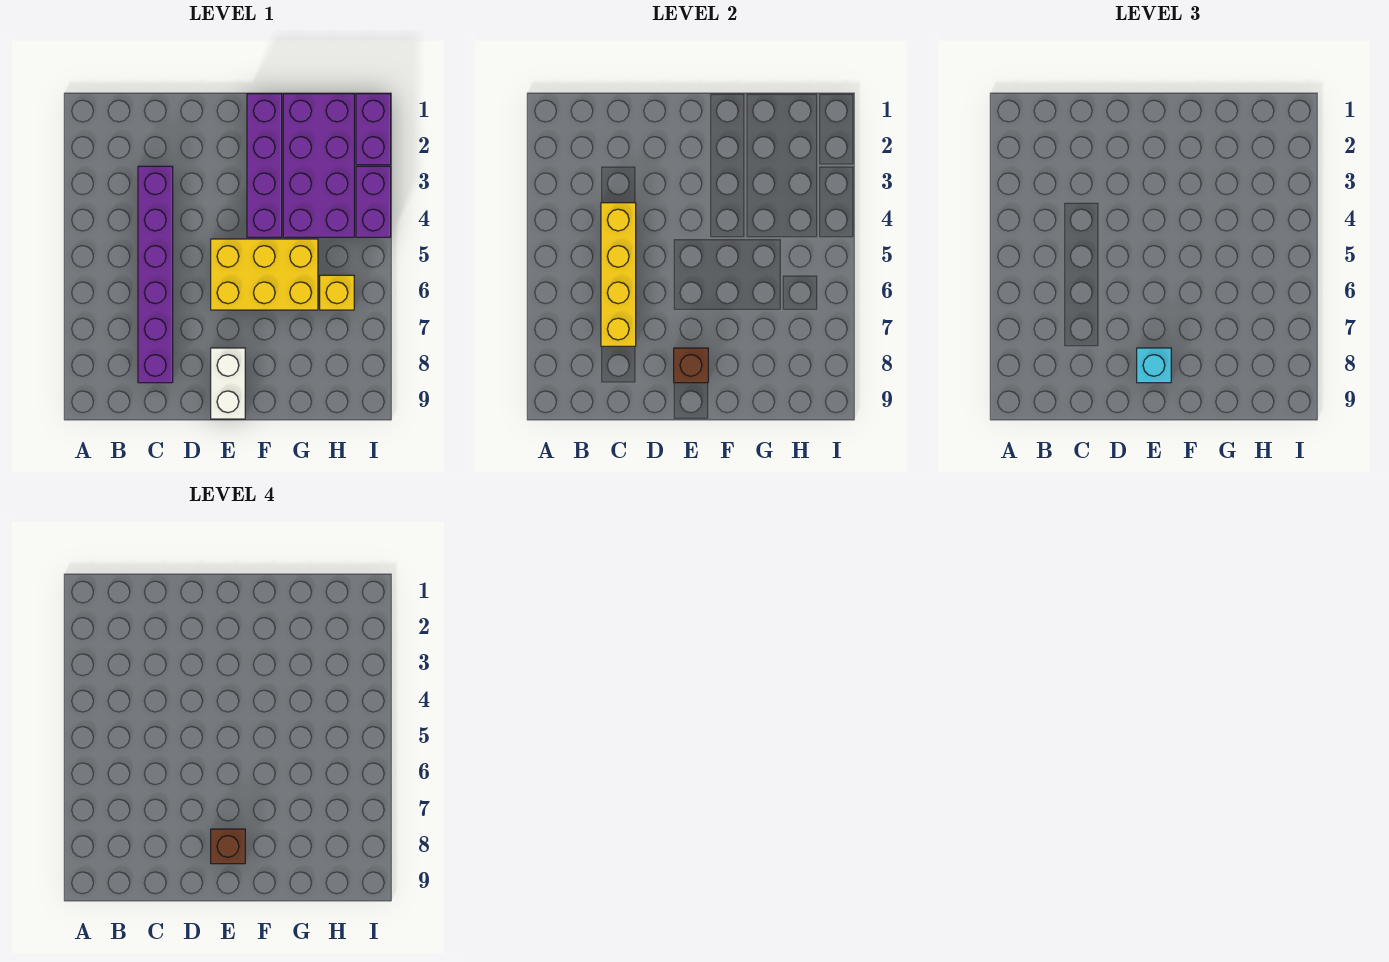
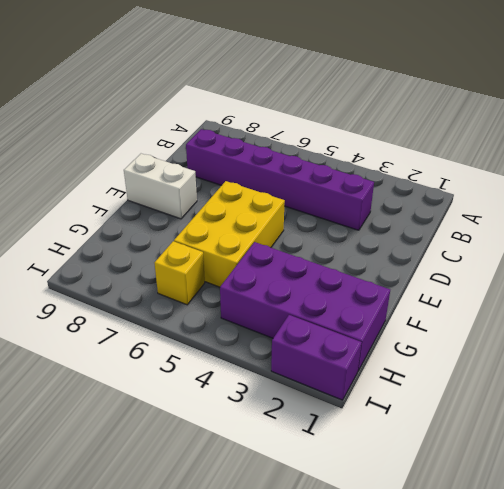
none -> purple 1x4 brick [247,94,282,237]
none -> purple 1x2 brick [356,166,391,237]
none -> yellow 1x4 brick [601,203,636,346]

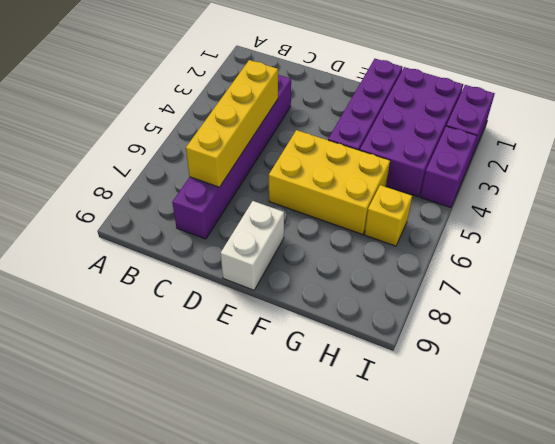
none -> brown 1x1 brick [674,348,708,383]
none -> cyan 1x1 brick [1137,348,1171,383]
none -> brown 1x1 brick [211,829,245,864]

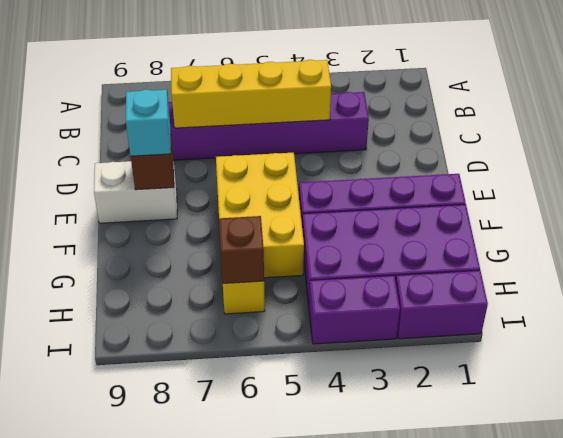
brown 1x1 brick [219,216,264,283] -> brown 1x1 brick moved to [211,829,245,864]

